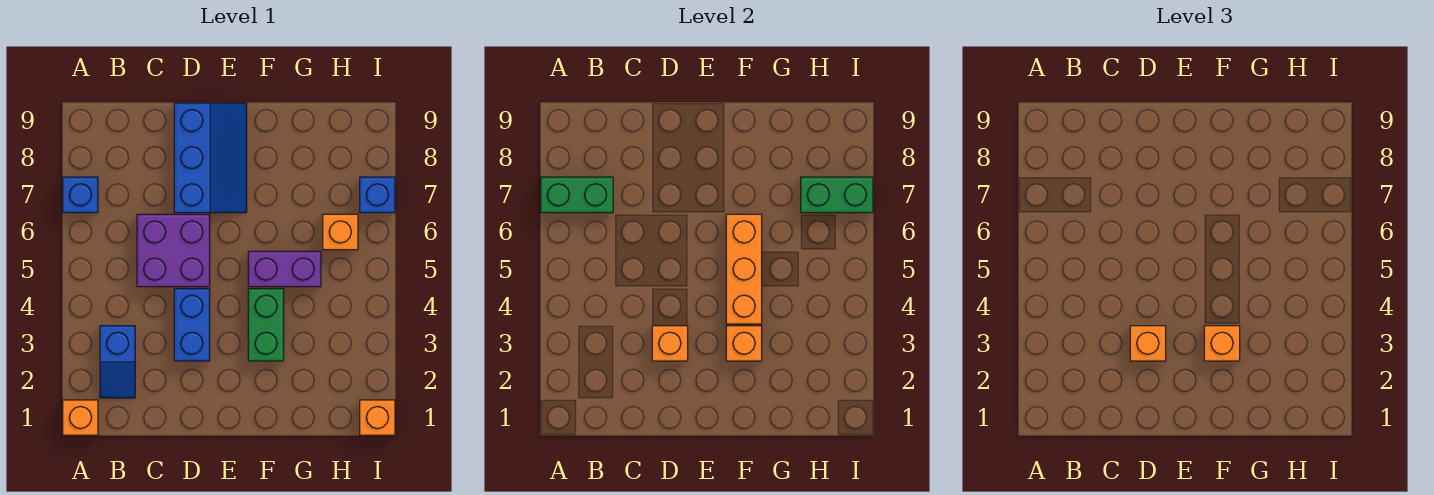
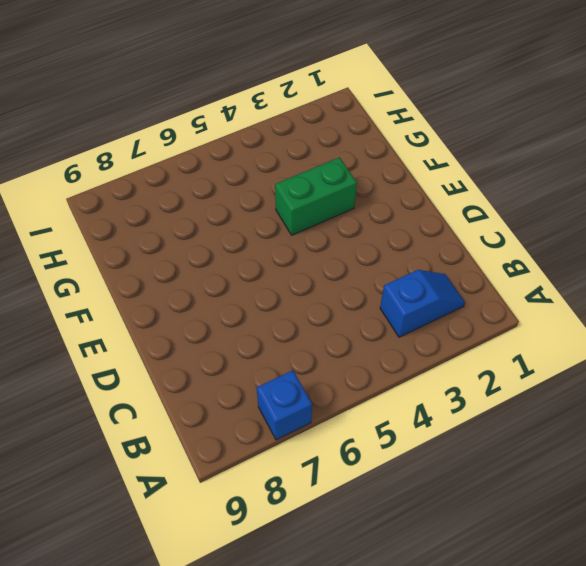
none -> orange 1x1 brick [63,400,98,435]
none -> purple 2x2 brick [137,214,210,287]
none -> blue 1x2 brick [174,289,210,361]

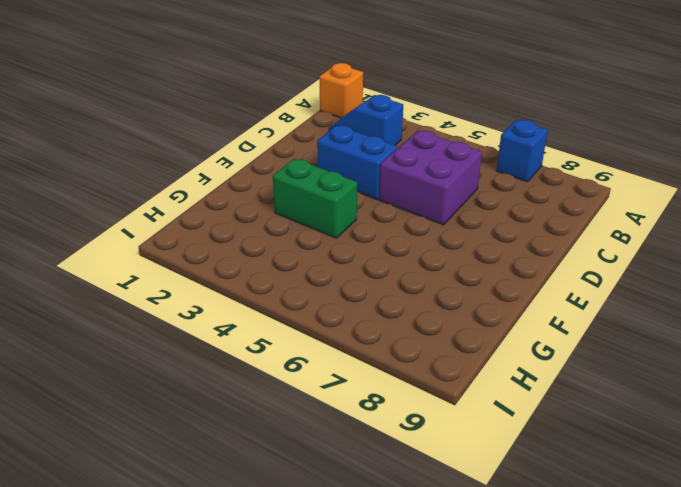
none -> blue 2x3 slope [174,103,247,213]
none -> purple 1x2 brick [248,251,321,287]
none -> orange 1x1 brick [323,214,358,250]

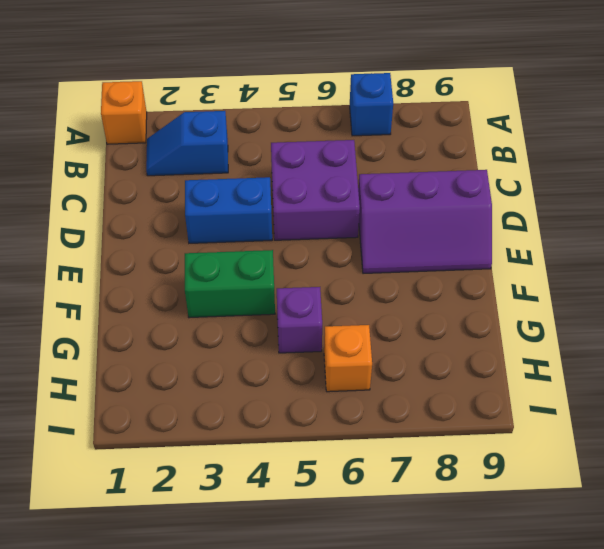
purple 2x3 slope [358,170,492,273] -> blue 2x3 slope [174,103,247,213]
purple 1x1 brick [277,287,322,353] -> purple 1x2 brick [248,251,321,287]
none -> orange 1x1 brick [360,400,395,435]
none -> blue 1x1 brick [360,177,395,213]
none -> green 1x2 brick [541,177,613,213]

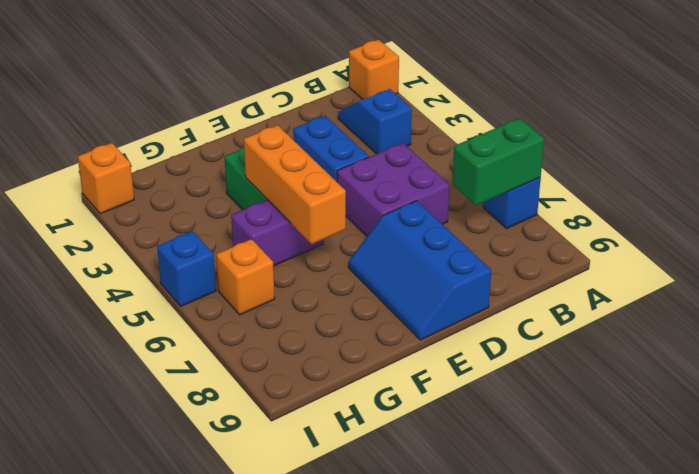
blue 1x1 brick [157,231,216,306] -> blue 1x1 brick moved to [360,177,395,213]
none -> orange 1x1 brick [652,326,688,361]
none -> orange 1x1 brick [726,326,762,361]
none -> green 1x2 brick [801,177,873,213]

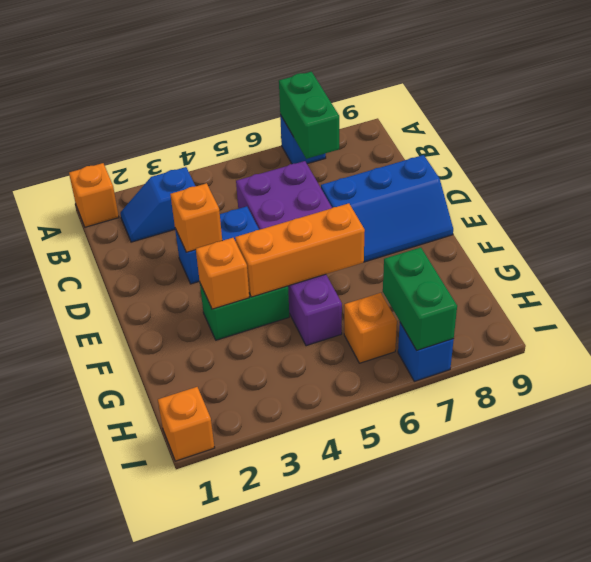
none -> orange 1x1 brick [1130,326,1166,361]
none -> orange 1x1 brick [1204,326,1240,361]

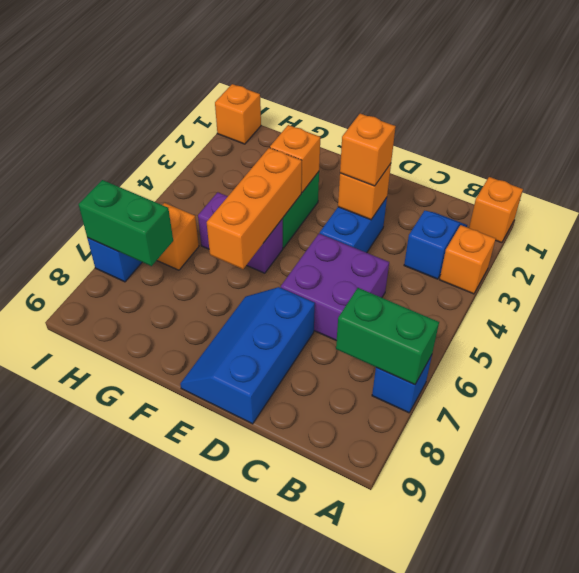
orange 1x1 brick [440,225,496,294] -> orange 1x1 brick moved to [1204,326,1240,361]

